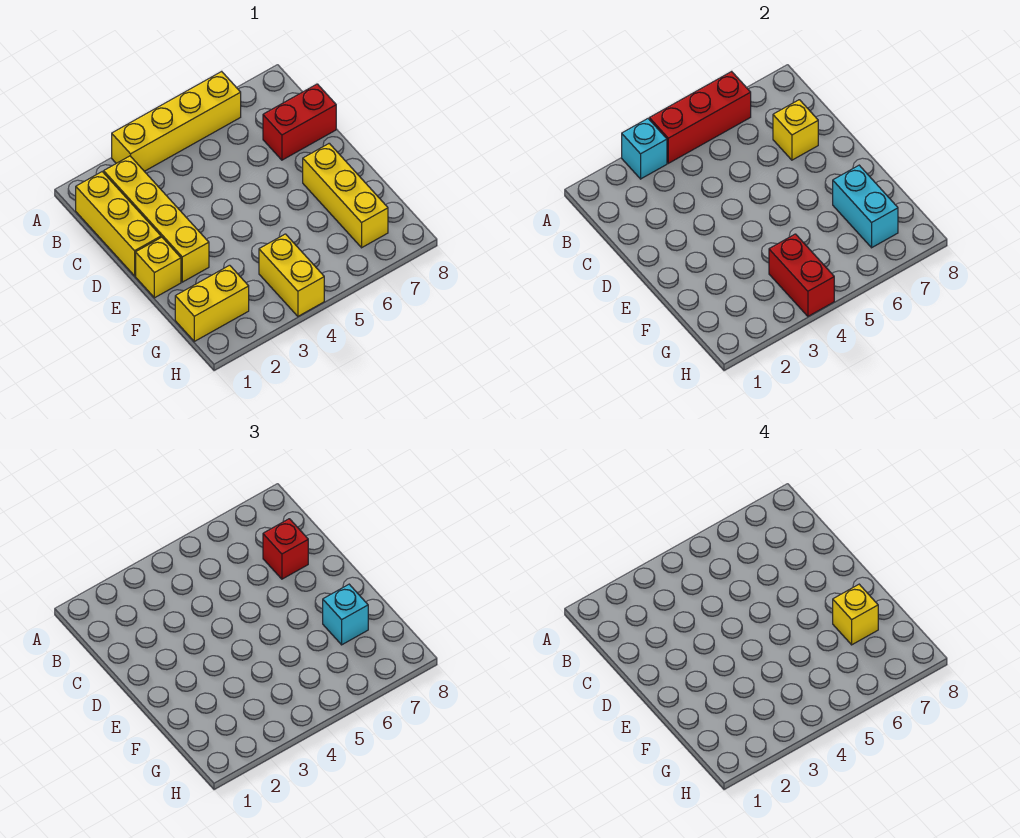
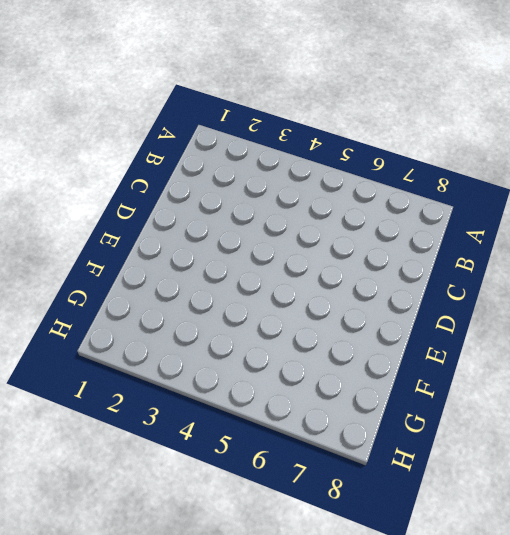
none -> yellow 1x4 brick [112,71,241,171]
none -> yellow 1x3 brick [76,172,161,276]
none -> yellow 1x4 brick [104,156,209,282]

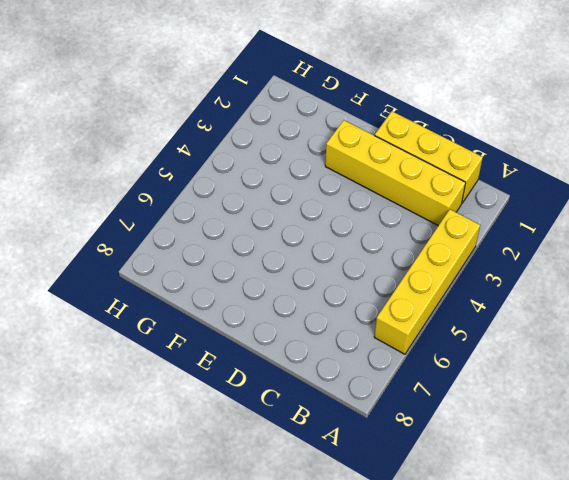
none -> red 1x2 brick [263,84,336,160]
none -> yellow 1x1 brick [136,237,181,298]
none -> yellow 1x3 brick [303,143,388,248]

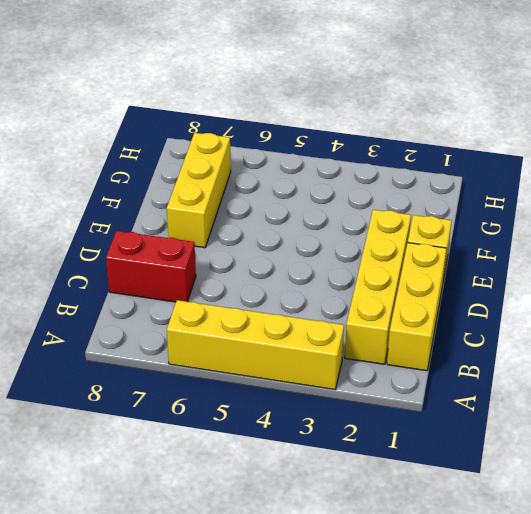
none -> yellow 1x2 brick [175,265,249,341]
none -> yellow 1x2 brick [259,234,324,316]
none -> cyan 1x1 brick [622,119,667,179]

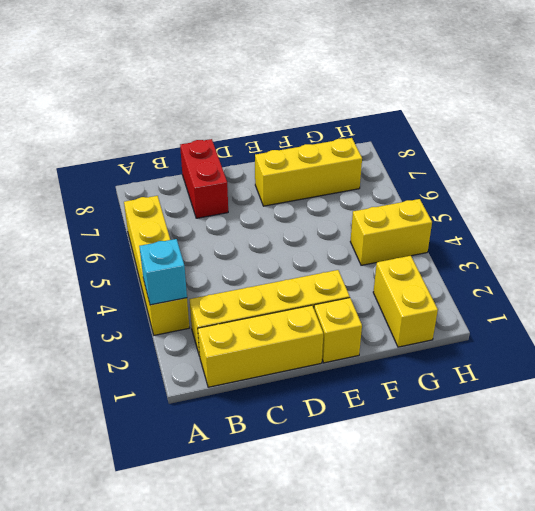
none -> red 1x3 brick [649,71,751,163]
none -> yellow 1x1 brick [773,100,818,160]
none -> cyan 1x2 brick [833,165,898,248]

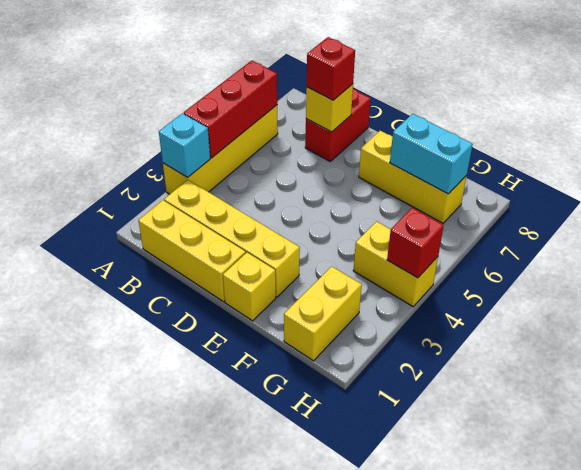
red 1x1 brick [387,208,444,278] -> red 1x2 brick [769,234,834,316]
none -> cyan 1x1 brick [323,584,368,645]
none -> yellow 1x1 brick [833,584,878,645]

